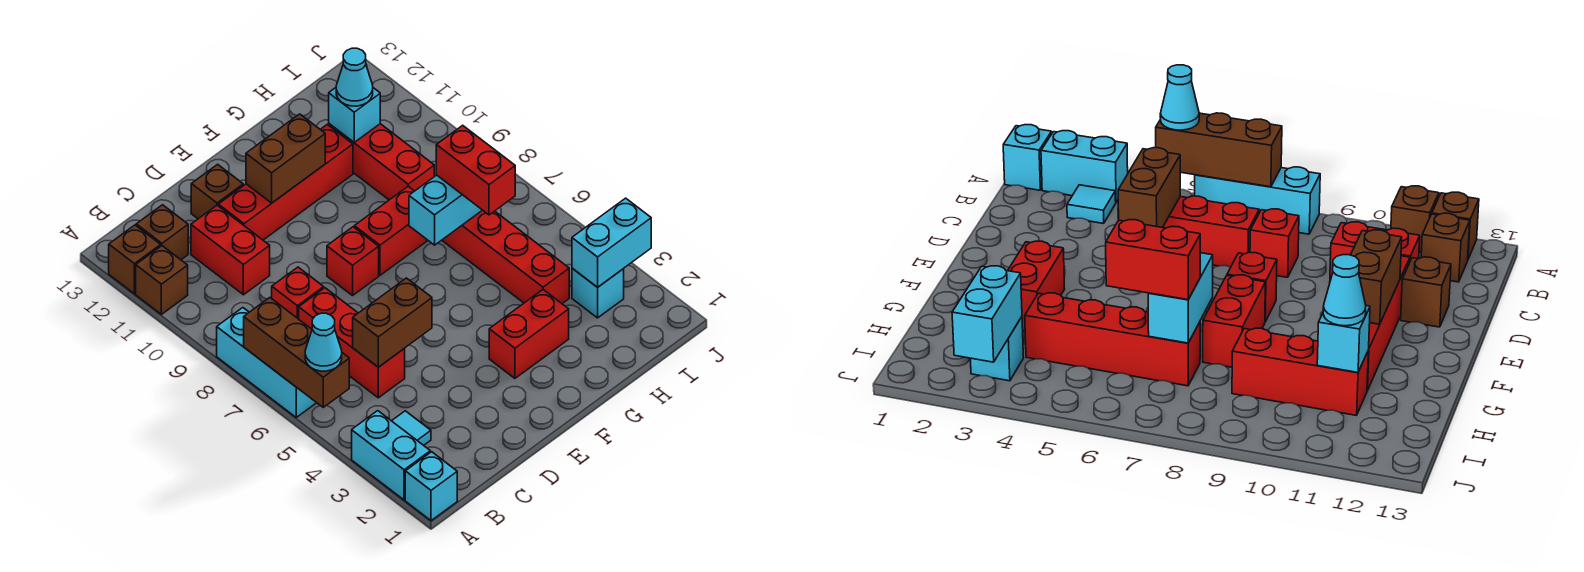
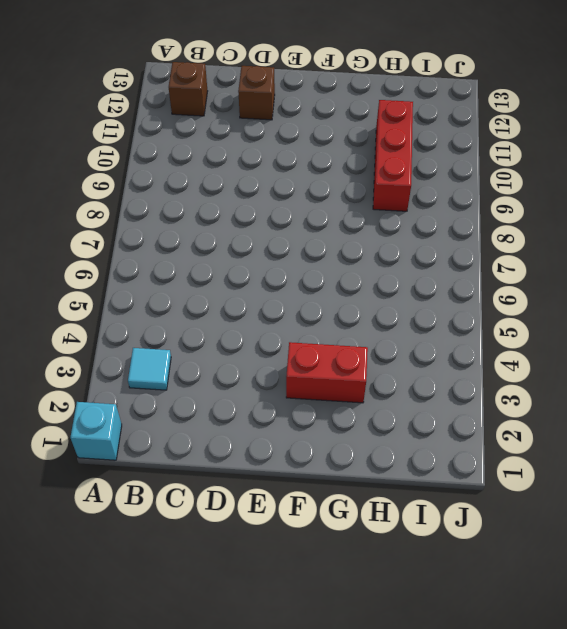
none -> cyan 1x2 brick [352,411,430,500]
none -> cyan 1x3 brick [217,308,316,417]
none -> brown 1x1 brick [136,246,188,314]

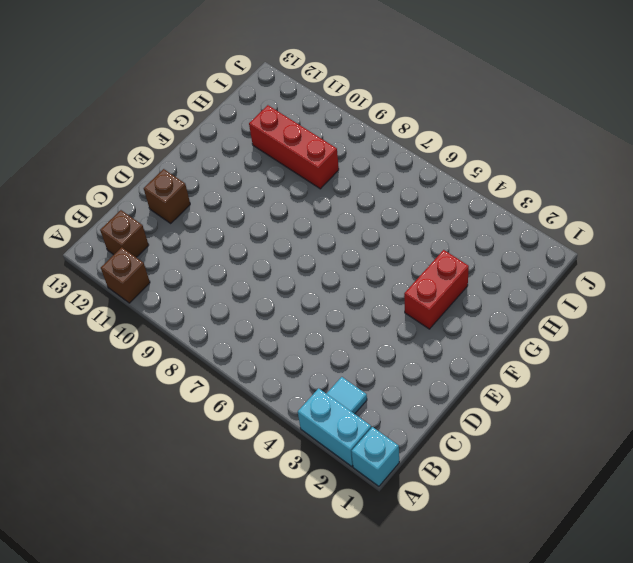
none -> cyan 1x3 brick [217,308,316,417]
none -> brown 1x1 brick [109,225,161,294]
none -> red 1x3 brick [299,288,405,398]

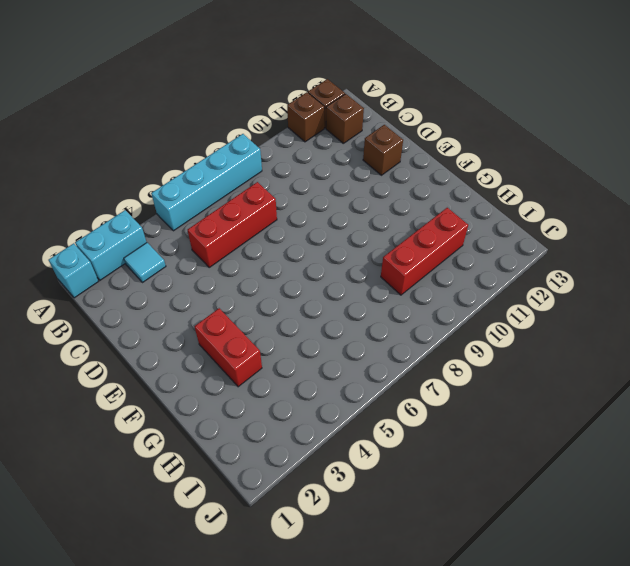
cyan 1x4 brick [151,134,262,231] -> cyan 1x3 brick [217,308,316,417]
none -> red 1x1 brick [272,267,324,319]
none -> red 1x2 brick [191,205,270,295]
none -> red 1x4 brick [218,125,353,240]

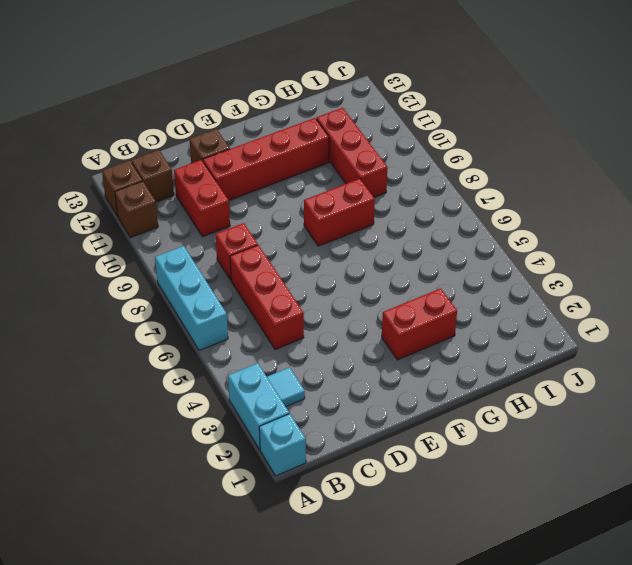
none -> red 1x1 brick [327,227,379,296]
none -> red 1x4 brick [442,210,569,303]
none -> cyan 1x1 brick [572,268,624,318]

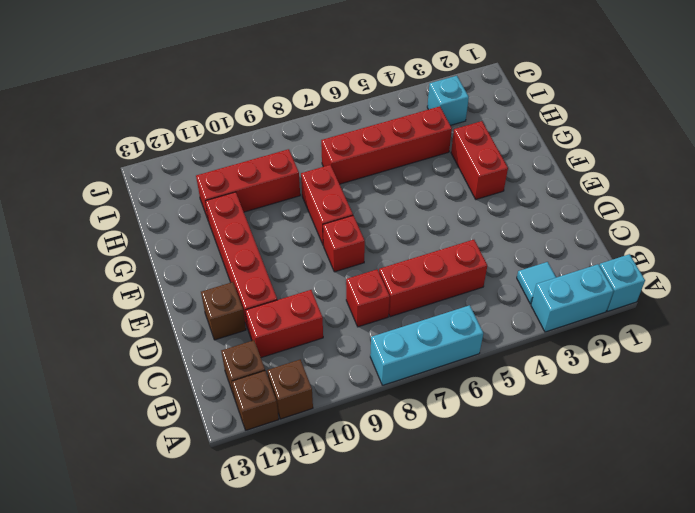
none -> brown 1x3 brick [244,298,349,407]
none -> brown 1x2 brick [353,278,432,367]
none -> brown 1x2 brick [246,114,325,203]

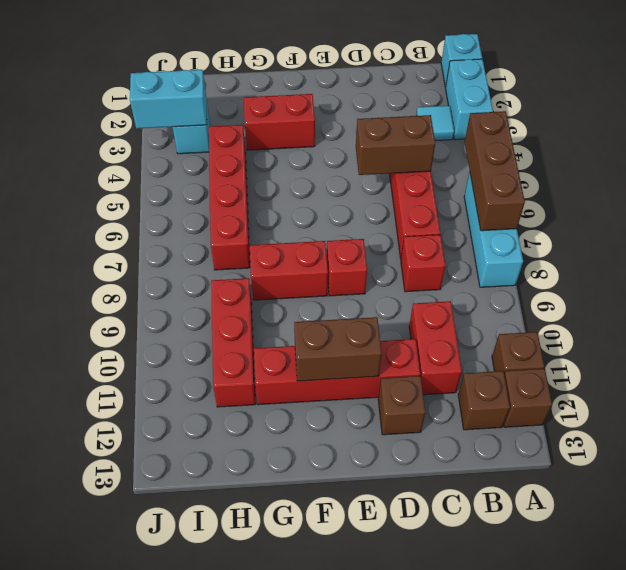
none -> cyan 1x2 brick [409,175,482,245]
none -> cyan 1x1 brick [329,88,380,142]
none -> cyan 1x1 cone [305,313,342,371]

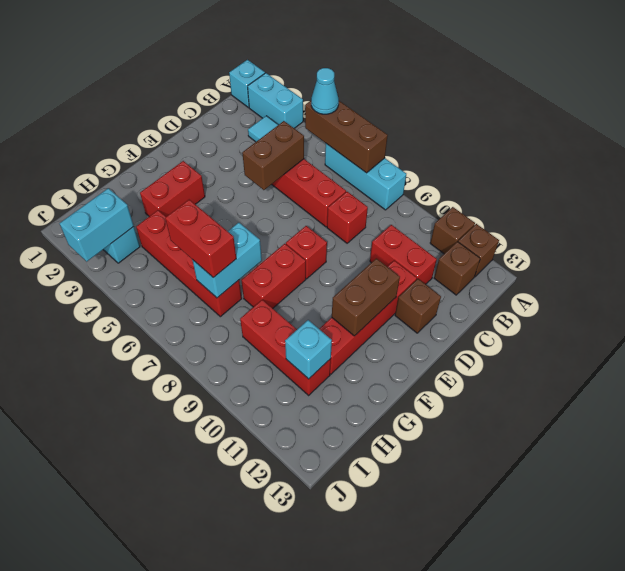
none -> cyan 1x1 cone [336,48,373,106]

